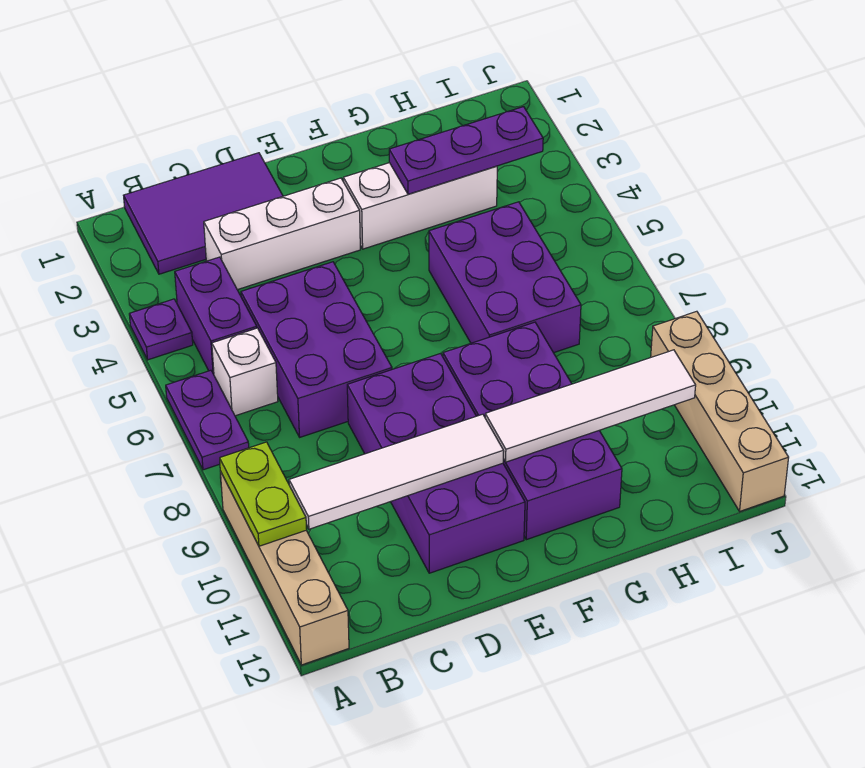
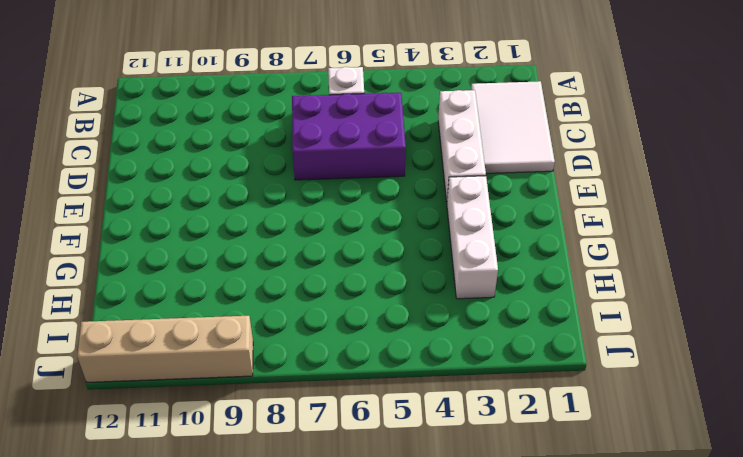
white 2x3 tile [471,81,555,174] -> purple 2x3 tile [123,153,283,274]
none -> purple 1x1 plate [129,299,193,360]
none -> purple 1x2 plate [166,370,249,470]
none -> tan 1x4 brick [220,471,349,665]

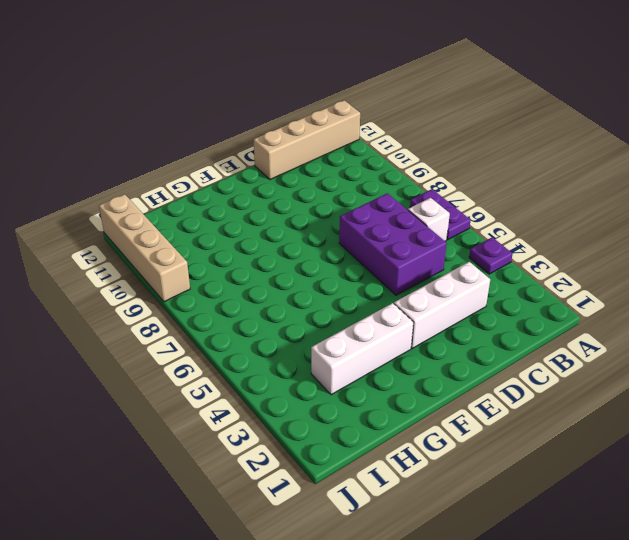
tan 1x4 brick [254,100,360,180] -> tan 1x4 brick turned to [220,471,349,665]
none -> purple 2x3 tile [123,153,283,274]
none -> purple 1x2 brick [175,257,257,374]
none -> purple 2x4 brick [347,354,525,573]

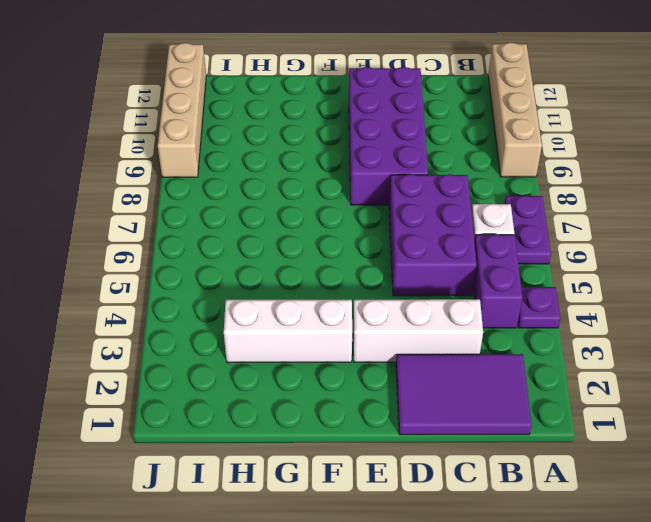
none -> purple 2x4 brick [443,322,622,540]
none -> purple 2x3 brick [429,202,581,353]
none -> lime 1x2 plate [220,442,307,546]

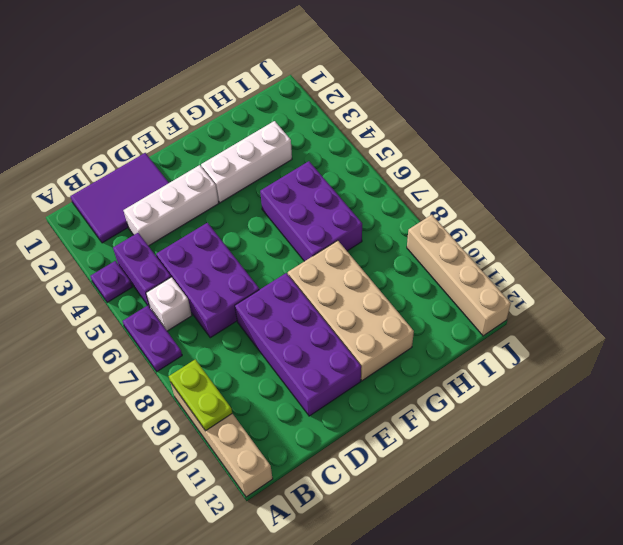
tan 2x4 brick [288,241,414,381] -> purple 2x4 brick [443,322,622,540]
none -> white 1x4 tile [289,414,504,529]
none -> white 1x4 tile [485,350,696,462]
none -> purple 1x3 plate [389,107,543,194]

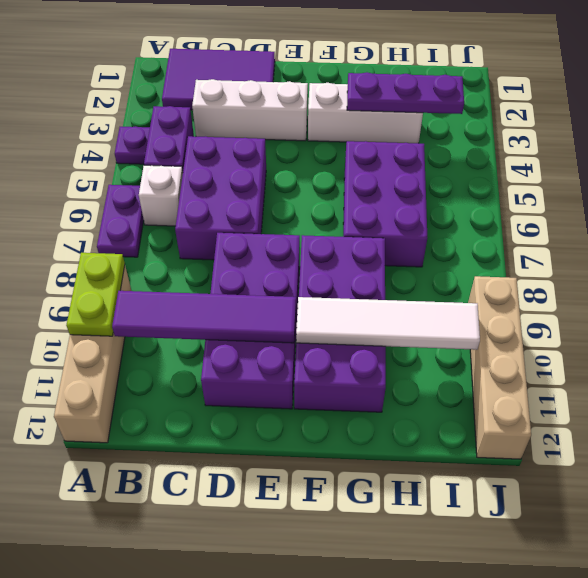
purple 1x4 tile [112,290,296,343] -> white 1x4 tile [289,414,504,529]

